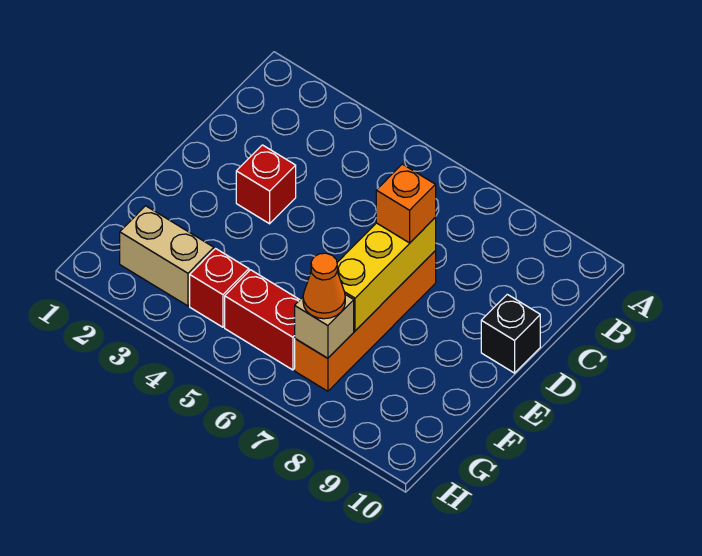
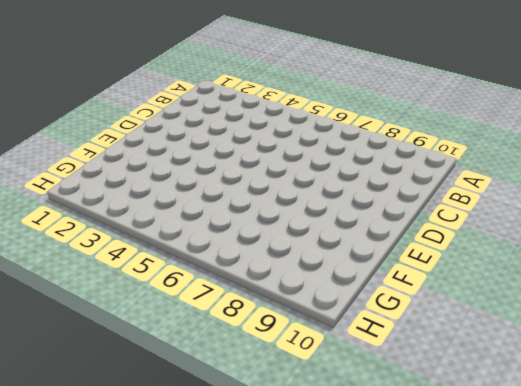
none -> red 1x1 brick [236,145,296,224]
none -> orange 1x4 brick [295,251,436,391]

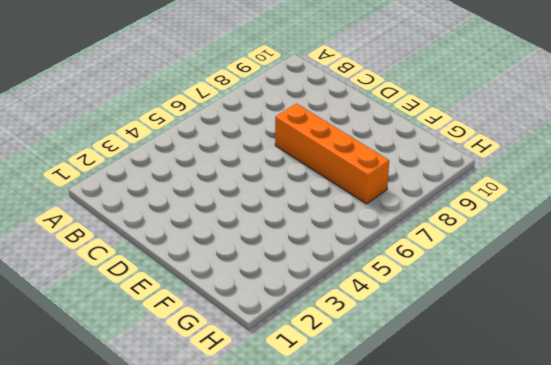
none -> red 1x1 brick [236,145,296,224]
none -> black 1x1 brick [481,294,540,373]

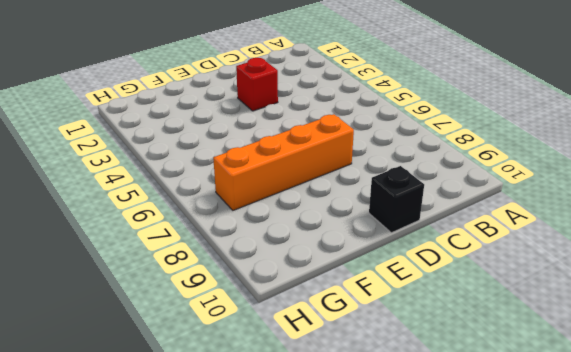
none -> tan 1x2 brick [120,206,214,306]
none -> red 1x1 brick [190,249,249,327]

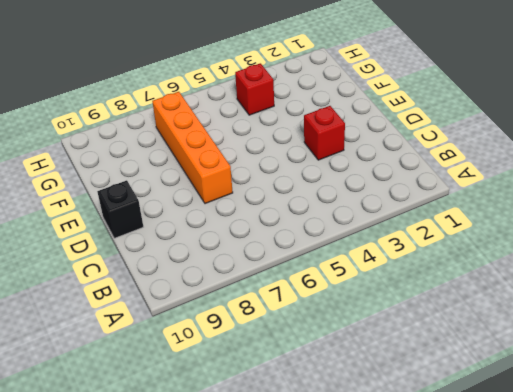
none -> tan 1x2 brick [120,206,214,306]
none -> red 1x2 brick [225,270,299,370]

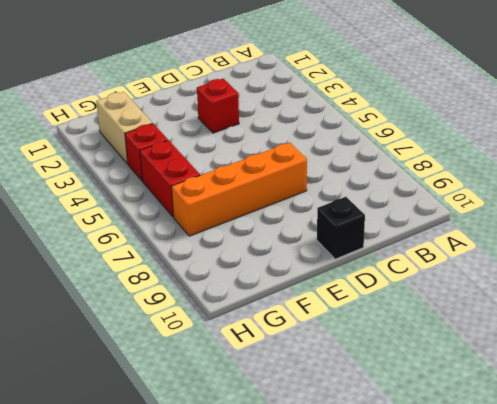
none -> yellow 1x3 brick [337,218,436,331]
none -> tan 1x1 brick [295,295,354,358]

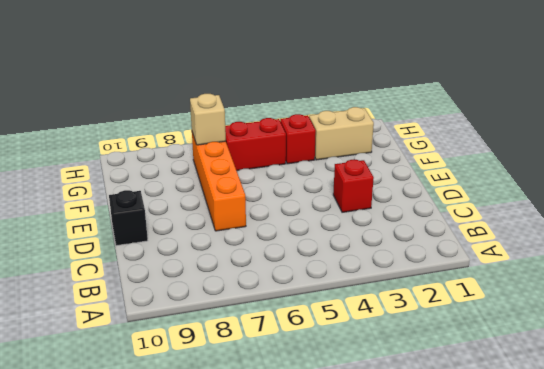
none -> yellow 1x3 brick [337,218,436,331]
none -> orange 1x1 brick [376,164,436,243]

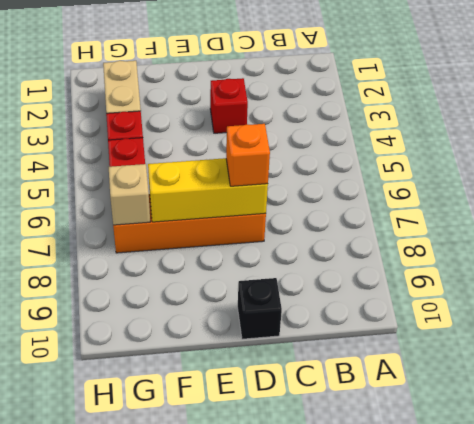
none -> orange 1x1 cone [303,253,345,319]

